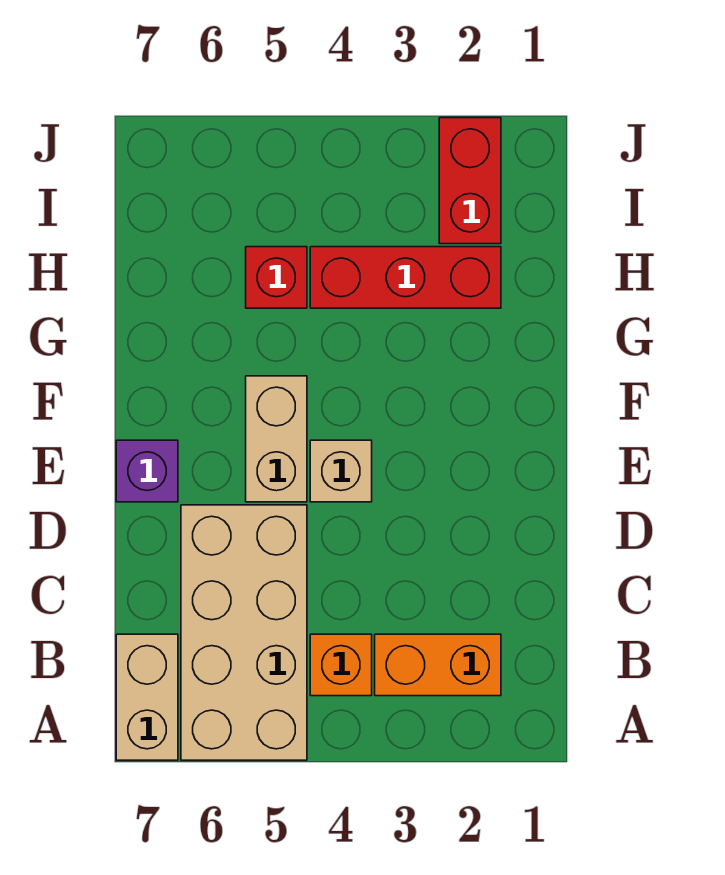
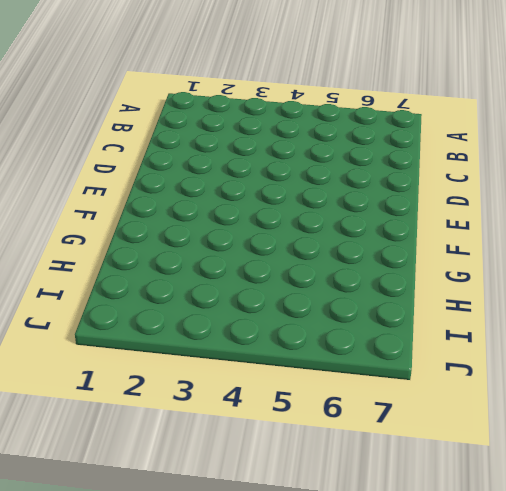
none -> tan 2x4 brick [181,505,307,760]
none -> tan 1x2 brick [116,634,178,760]

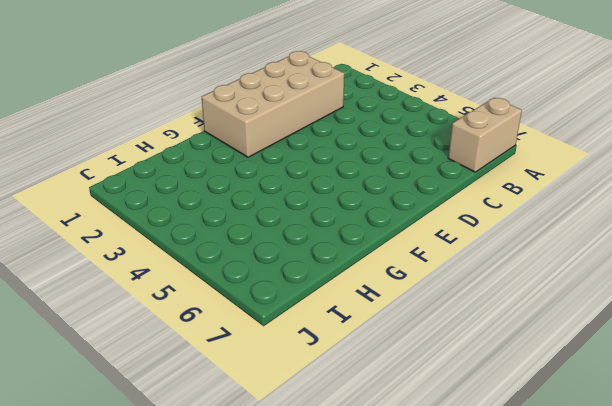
tan 2x4 brick [202,51,344,157] -> tan 2x4 brick moved to [181,505,307,760]
none -> orange 1x2 brick [375,634,501,696]
none -> orange 1x1 brick [310,634,372,696]

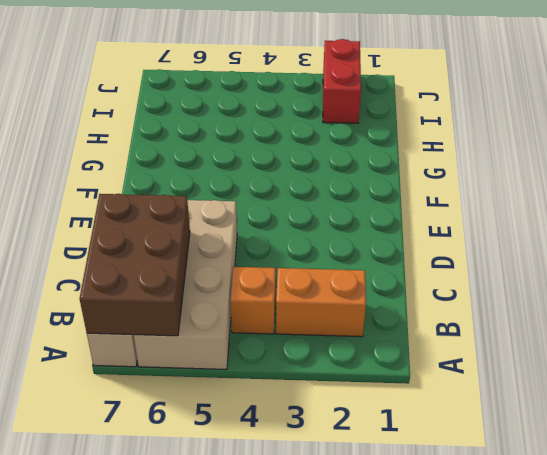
brown 2x3 brick [80,194,190,336] -> none
none -> tan 1x1 brick [310,440,372,502]
none -> tan 1x2 brick [246,376,307,502]

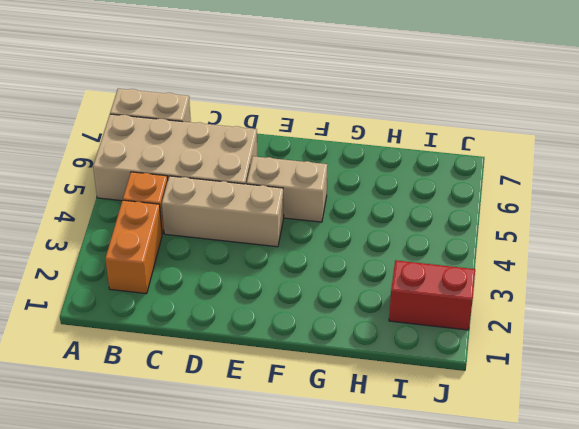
tan 1x3 brick [162,176,284,247] -> tan 1x1 brick [310,440,372,502]
none -> purple 1x1 brick [116,440,178,502]
none -> red 1x3 brick [310,247,501,308]

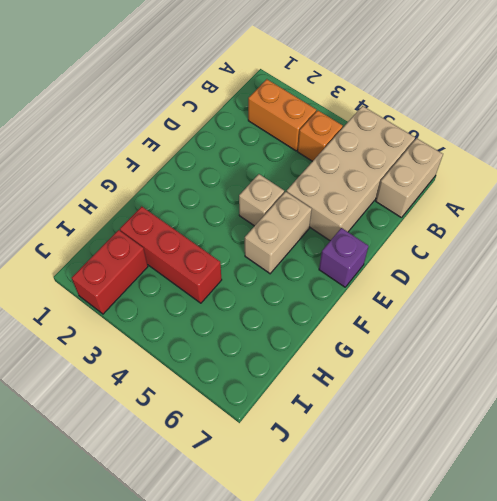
none -> red 1x1 brick [246,247,307,308]

